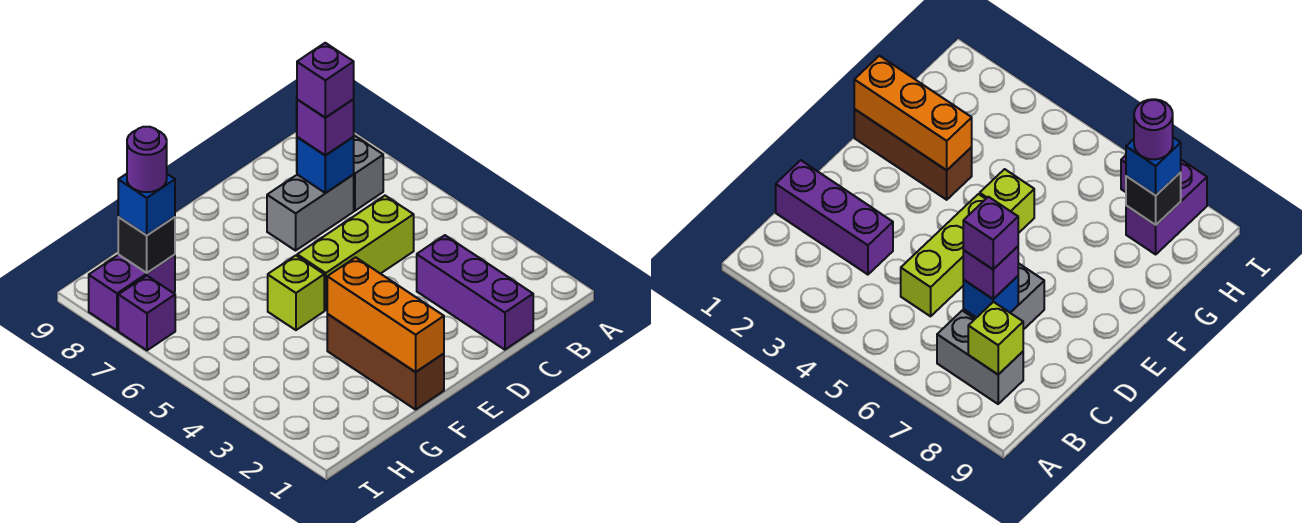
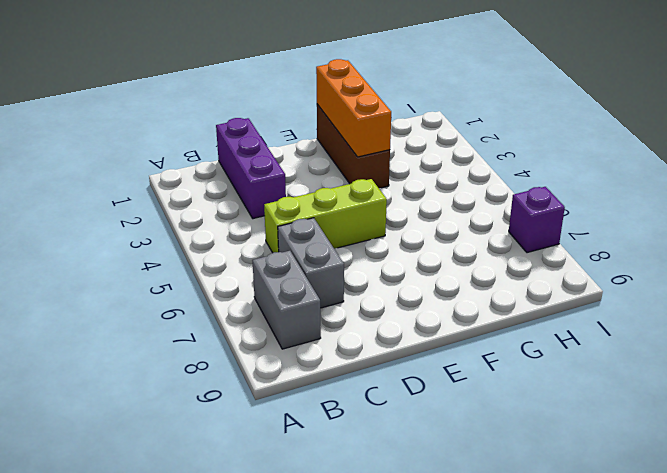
grey 1x2 brick [278,218,344,308] -> grey 1x2 brick turned to [267,175,354,251]
none -> lime 1x1 brick [268,255,324,330]
none -> purple 1x2 brick [89,255,175,331]
none -> lime 1x1 brick [968,302,1023,374]

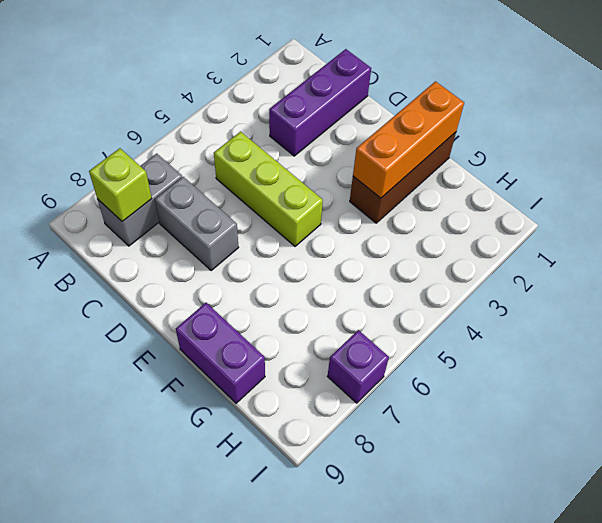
purple 1x2 brick [176,303,265,403] -> purple 1x2 brick moved to [89,255,175,331]
none -> lime 1x1 brick [268,255,324,330]
none -> blue 1x1 brick [297,137,354,193]
none -> black 1x1 brick [118,217,175,273]

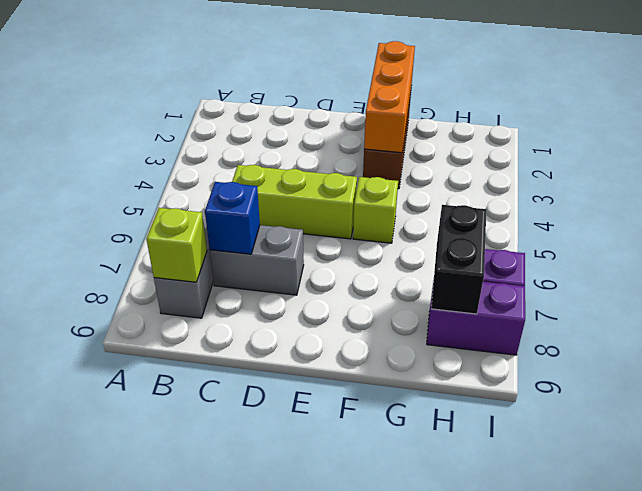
black 1x2 brick [431,205,486,314] -> black 1x1 brick [118,217,175,273]
none -> purple 1x3 brick [417,235,533,350]
none -> purple 1x1 brick [297,99,354,155]
none -> blue 1x1 brick [118,174,175,235]

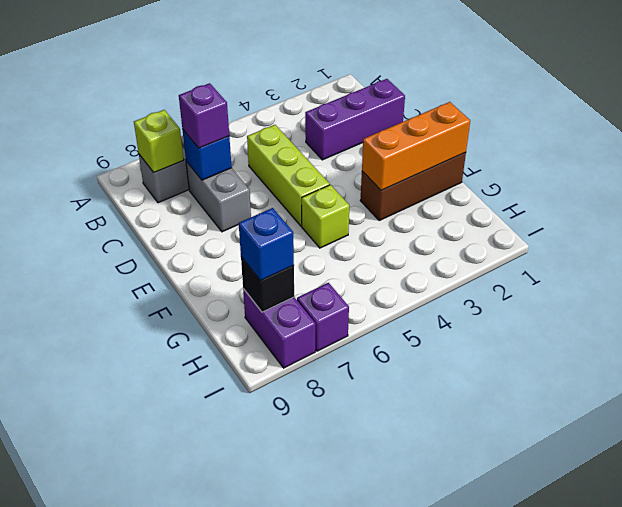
none -> purple 1x1 brick [297,43,354,118]
none -> purple 1x1 round brick [127,127,167,192]

